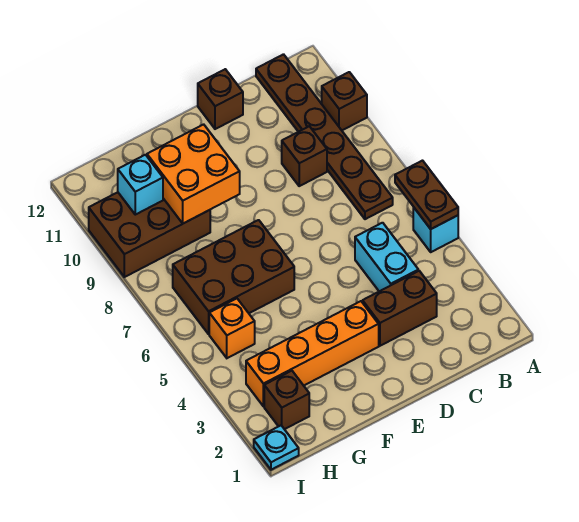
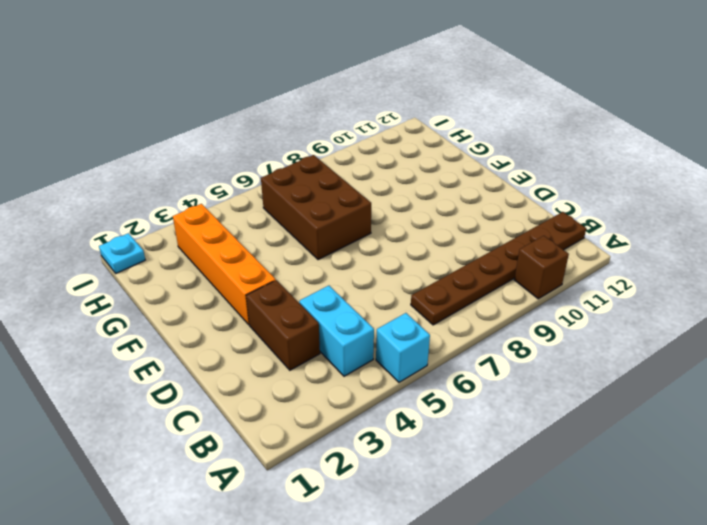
cyan 1x2 brick [299,286,374,376] -> cyan 1x2 brick turned to [355,223,418,291]
none -> brown 1x1 brick [282,126,327,186]
none -> brown 1x1 brick [198,69,243,129]
none -> brown 2x3 brick [89,192,210,277]

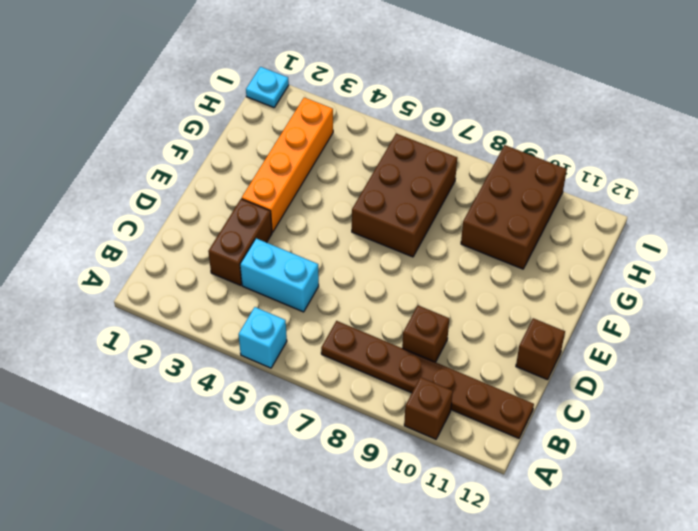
none -> brown 1x1 brick [264,371,309,429]
none -> orange 1x1 brick [209,299,255,358]
none -> brown 1x2 plate [395,161,458,229]

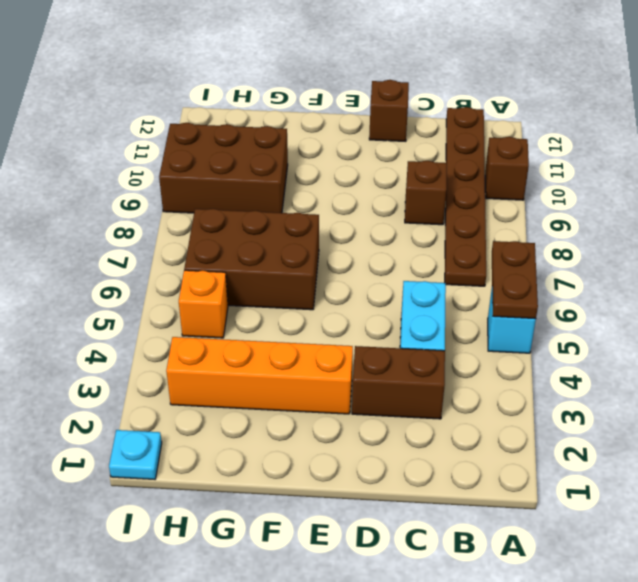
none -> brown 1x1 brick [264,371,309,429]
none -> orange 2x2 brick [147,124,240,223]
none -> cyan 1x1 brick [118,155,163,215]

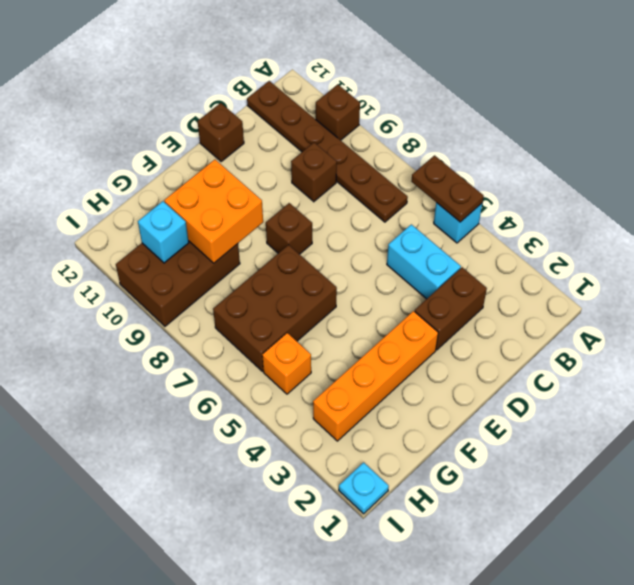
brown 1x1 brick [266,203,312,254] -> brown 1x1 brick moved to [264,371,309,429]

